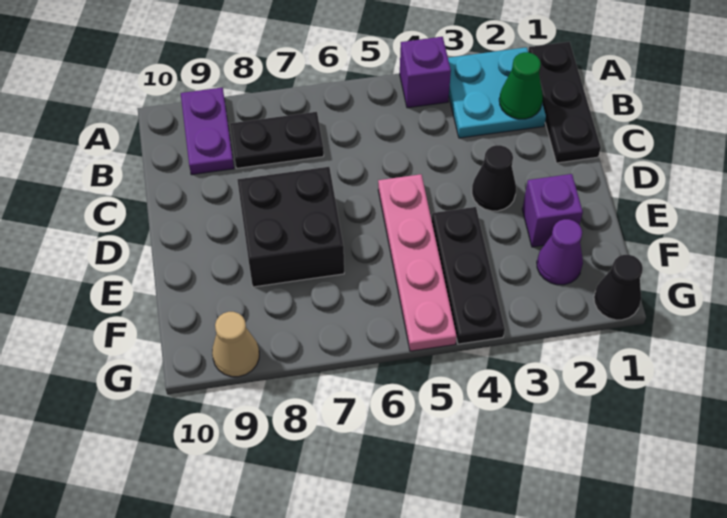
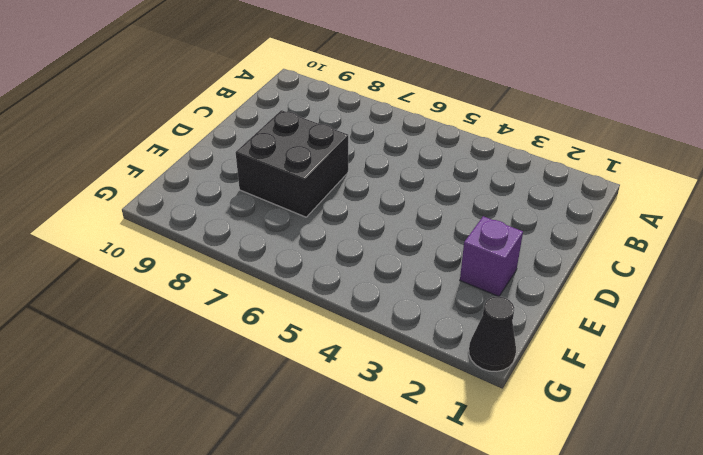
none -> black 1x3 plate [528,42,601,163]
none -> cyan 2x2 plate [448,47,546,138]
none -> purple 1x1 brick [400,37,451,108]

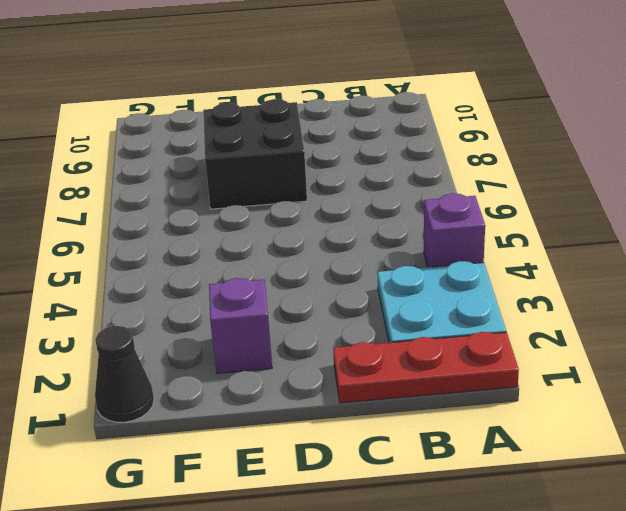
red 1x3 plate [333,332,519,403] -> black 1x3 plate [528,42,601,163]
none -> purple 1x2 plate [181,88,234,175]
none -> black 1x2 plate [230,112,324,168]
none -> black 1x1 cone [472,145,516,211]

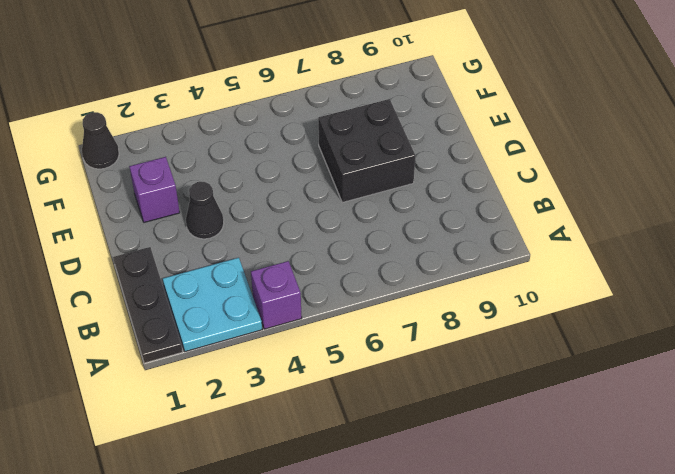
none -> purple 1x2 plate [181,88,234,175]
none -> black 1x2 plate [230,112,324,168]
none -> pink 1x4 plate [378,174,457,351]

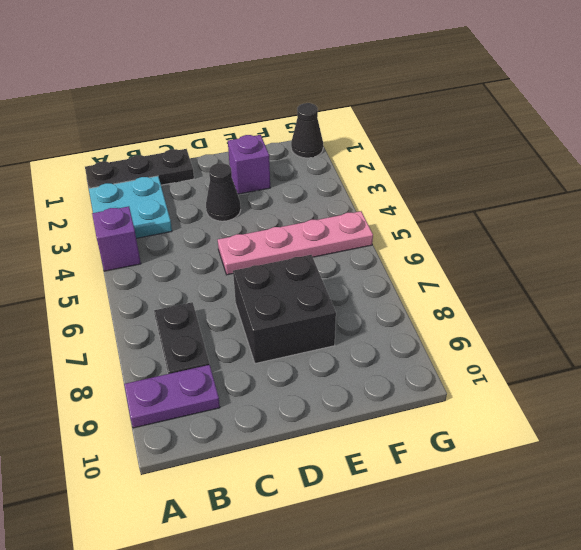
none -> black 1x3 plate [432,207,505,344]
none -> purple 1x1 cone [537,219,583,285]
none -> tan 1x1 cone [212,312,259,377]

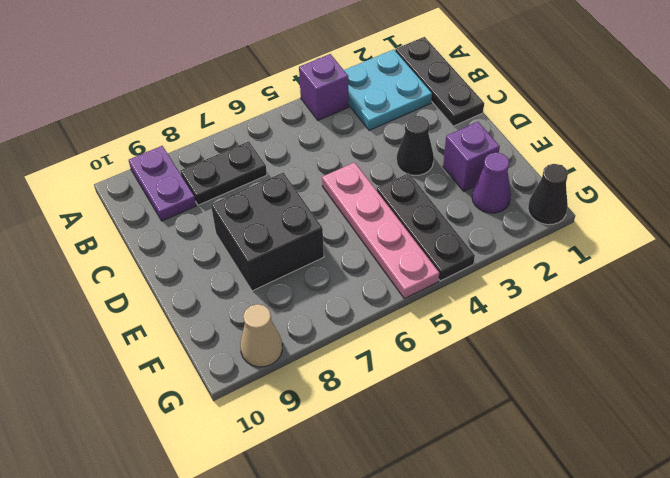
none -> green 1x1 cone [499,52,543,119]

